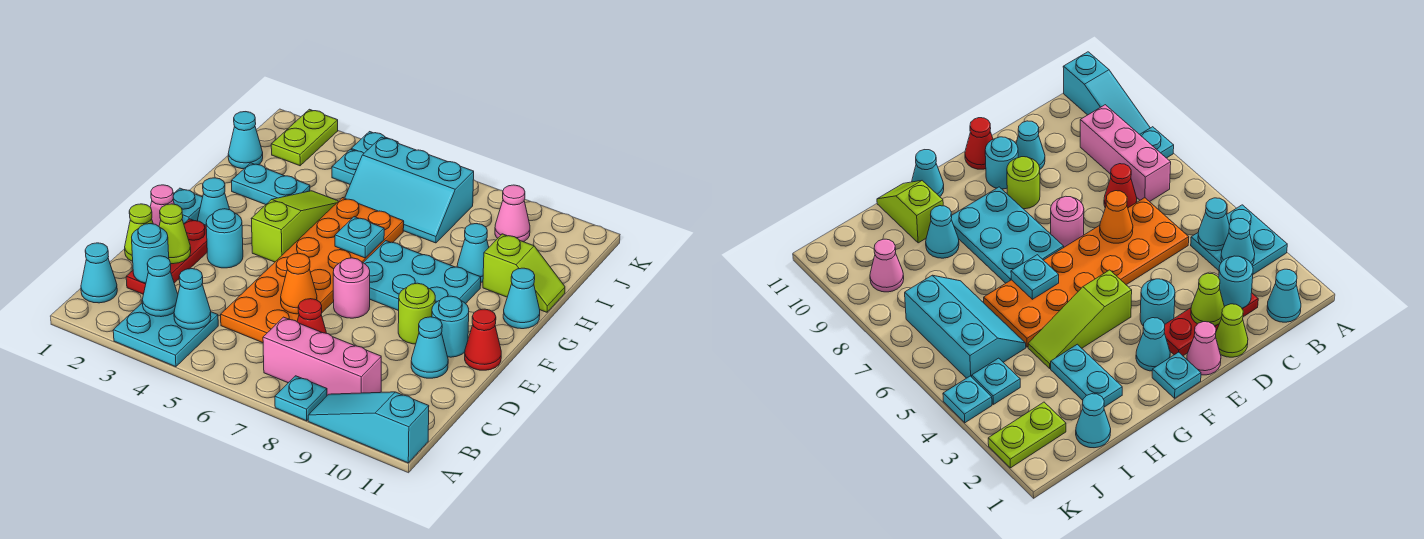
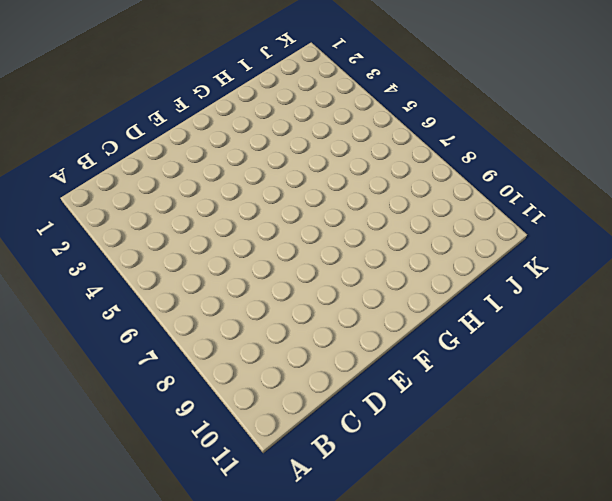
none -> cyan 2x2 plate [113,303,218,367]
none -> cyan 1x1 plate [275,376,327,421]
none -> cyan 1x3 slope [308,392,429,463]
none -> cyan 1x1 cone [81,243,117,303]

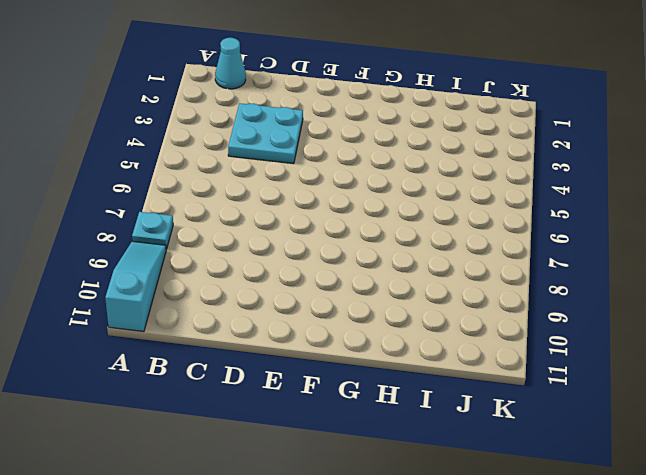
cyan 2x2 plate [228,103,303,164] -> cyan 2x2 plate moved to [113,303,218,367]
none -> pink 1x3 brick [263,317,381,395]
none -> red 1x3 plate [126,219,207,294]
none -> orange 2x6 plate [221,198,404,343]
none -> red 1x1 cone [297,299,326,333]

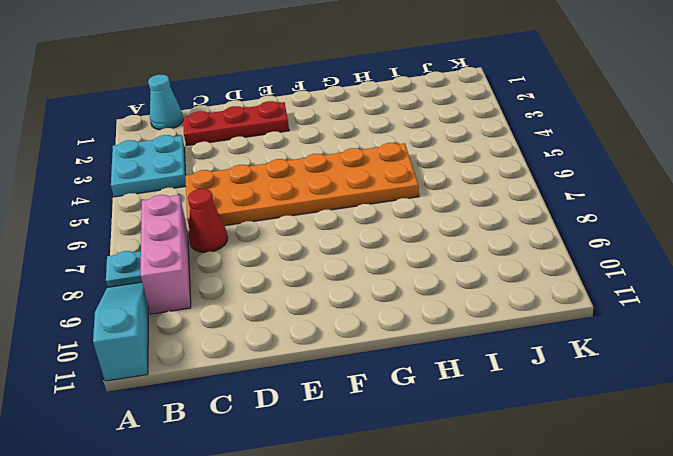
none -> lime 1x1 cone [125,204,153,262]
none -> cyan 1x1 cone [411,317,448,378]
none -> pink 1x1 cone [150,185,174,226]
none -> cyan 1x1 round brick [206,209,243,268]

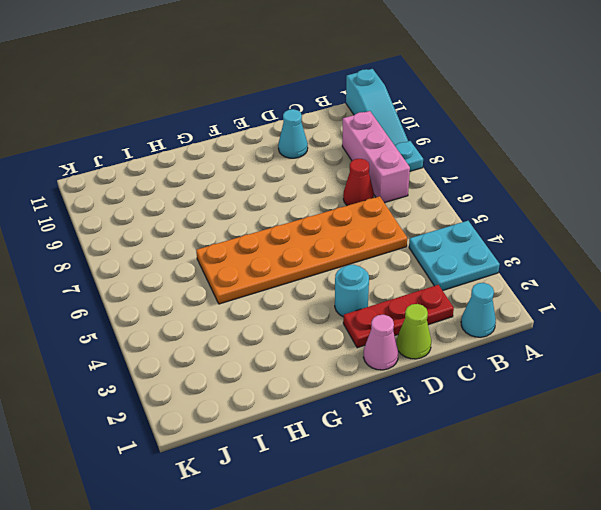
none -> pink 1x1 round brick [333,258,370,318]
none -> lime 1x1 round brick [398,283,435,344]
none -> cyan 1x1 round brick [432,296,469,357]
none -> red 1x1 cone [465,309,501,370]

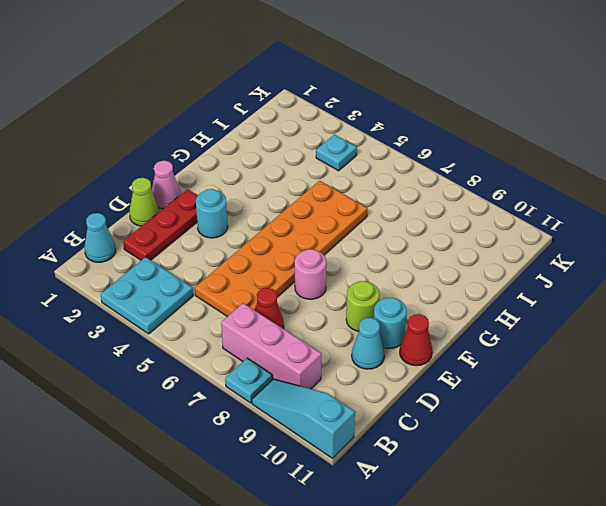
none -> cyan 1x1 plate [173,188,203,223]
none -> cyan 1x1 cone [197,178,230,225]
none -> lime 1x3 slope [251,191,338,262]
none -> cyan 2x3 plate [363,241,481,311]

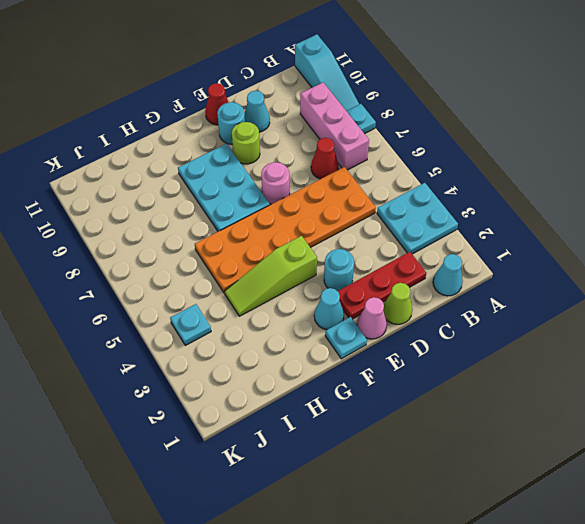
none -> cyan 1x1 cone [503,268,540,329]
none -> cyan 1x2 plate [231,163,310,205]
none -> cyan 1x1 cone [457,224,489,282]
none -> lime 1x2 slope [483,234,565,312]

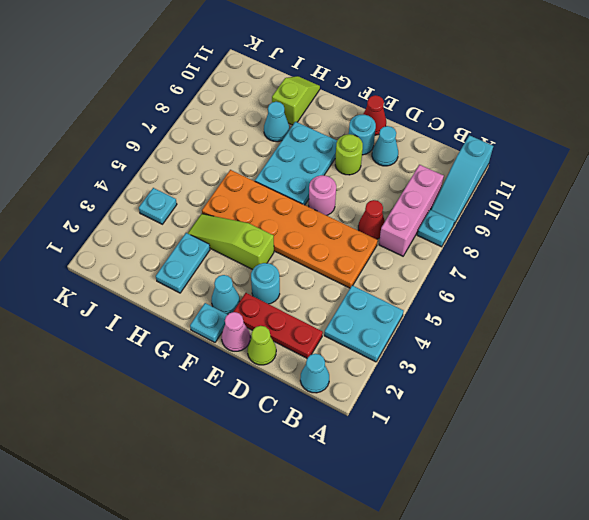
none -> cyan 1x1 cone [503,268,540,329]
none -> cyan 1x1 cone [228,112,263,169]
none -> cyan 2x3 slope [345,137,474,243]
none -> lime 1x2 plate [271,109,338,166]

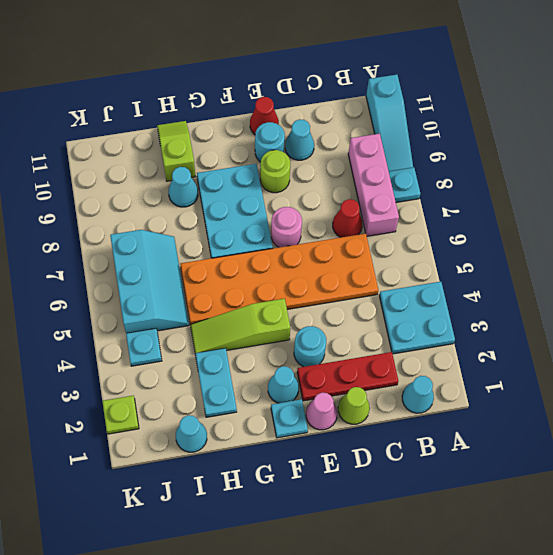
lime 1x1 plate [102,396,139,434] -> lime 1x2 plate [271,109,338,166]
none -> cyan 1x1 cone [503,268,540,329]
none -> pink 1x1 cone [495,185,530,242]
none -> cyan 1x1 plate [351,132,398,153]
none -> cyan 1x1 cone [142,256,178,317]

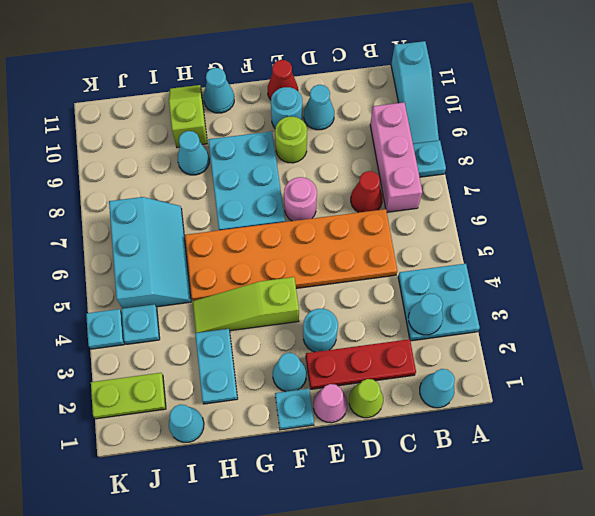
none -> pink 1x1 cone [495,185,530,242]
none -> cyan 1x1 cone [174,269,211,329]
none -> cyan 1x1 round brick [132,224,169,283]
none -> lime 1x1 cone [159,204,191,264]

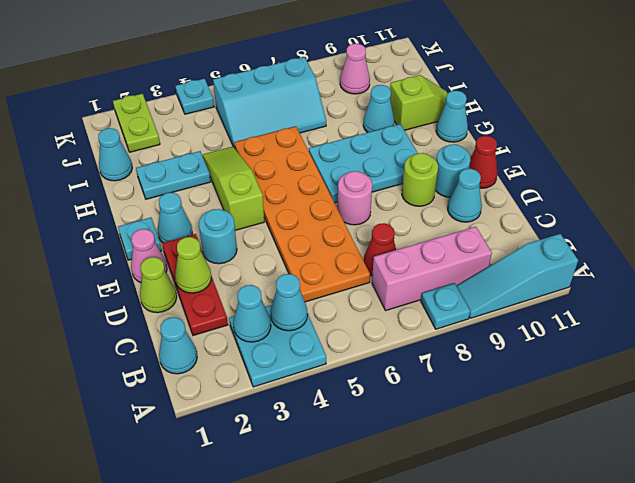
none -> cyan 1x1 plate [332,149,364,184]
none -> cyan 1x1 round brick [132,224,169,283]
none -> orange 1x1 cone [281,253,317,314]
none -> cyan 1x1 plate [335,217,384,258]

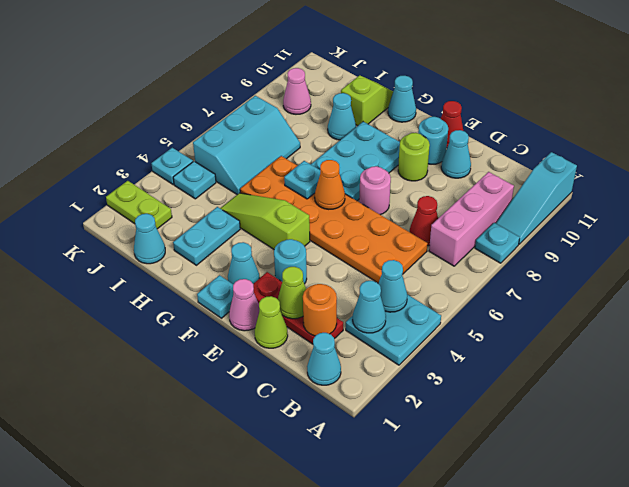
orange 1x1 round brick [303,284,337,336] -> cyan 1x1 round brick [132,224,169,283]
orange 1x1 cone [315,160,345,209] -> orange 1x1 cone moved to [281,253,317,314]

